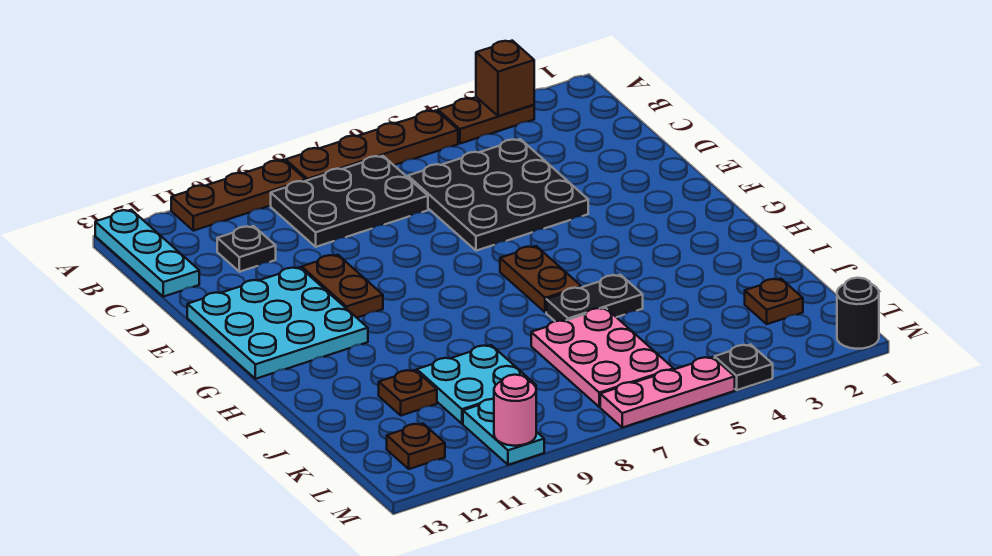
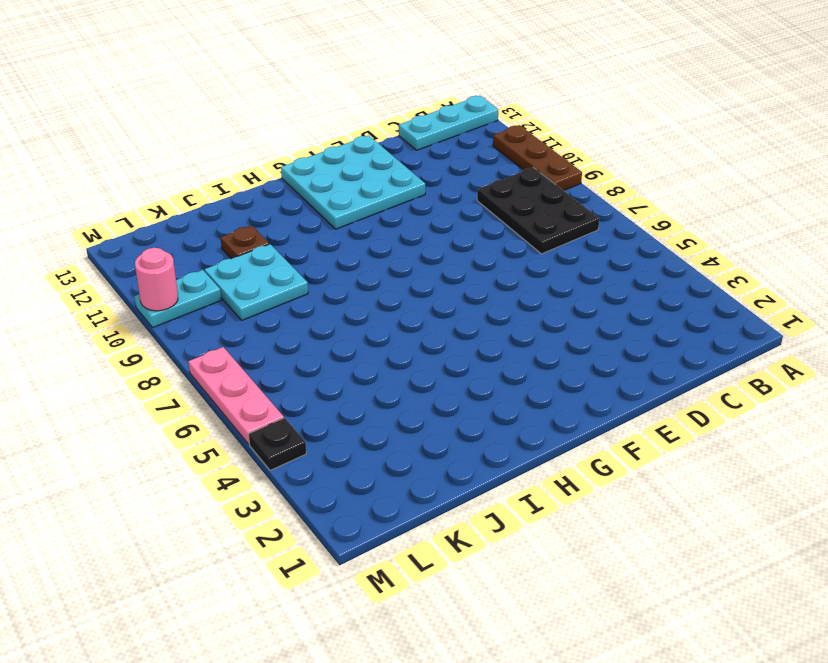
none -> brown 1x2 plate [438,97,534,144]
none -> brown 1x4 plate [286,110,458,181]
none -> black 3x3 plate [408,139,588,251]

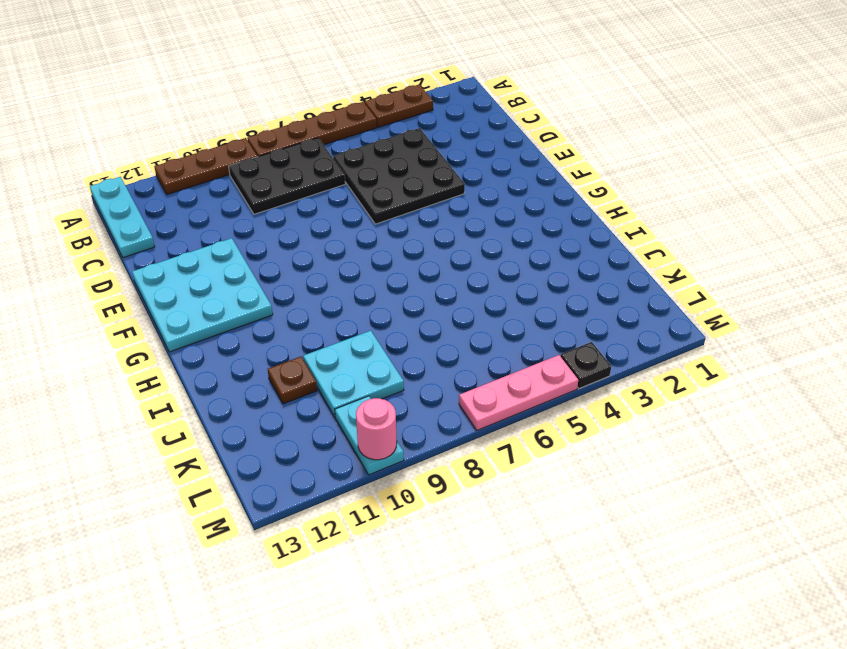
none -> black 1x1 plate [217,226,276,272]
none -> brown 1x2 plate [302,255,383,318]
none -> brown 1x2 plate [500,246,581,312]

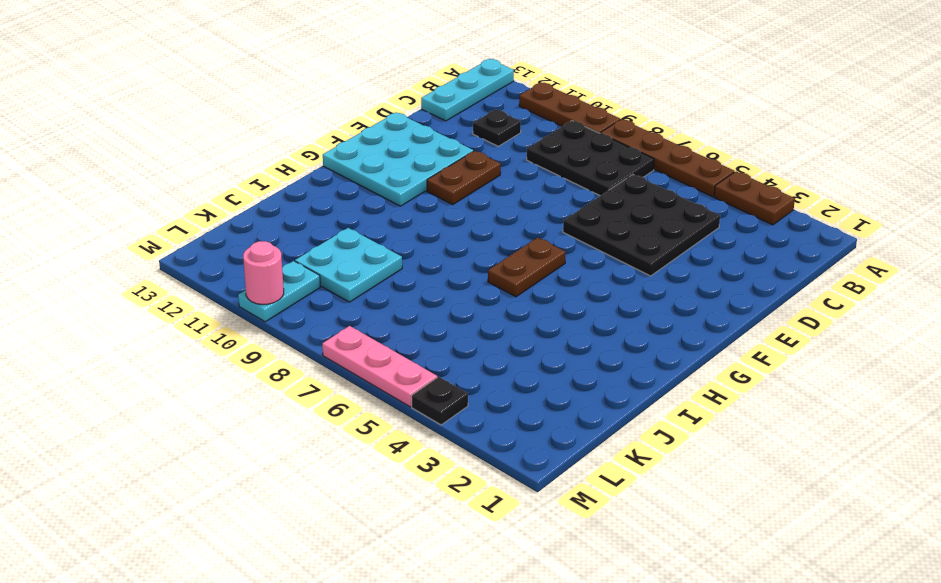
none -> black 1x2 plate [546,275,643,321]
none -> pink 2x3 plate [531,308,674,407]
none -> brown 1x1 plate [379,370,437,416]

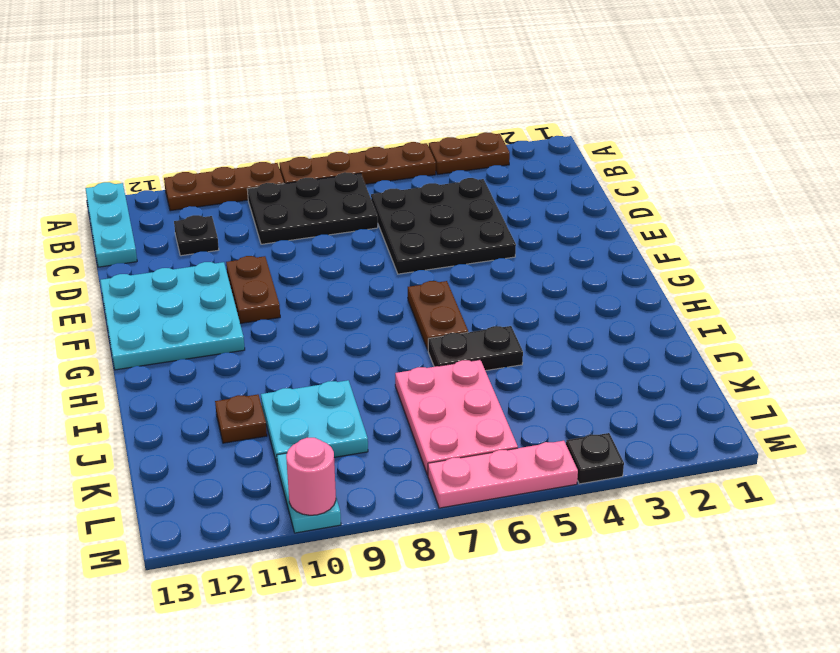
none -> brown 1x1 plate [745,279,803,324]
none -> brown 1x1 plate [387,424,445,469]
none -> black 1x1 round brick [837,278,879,349]

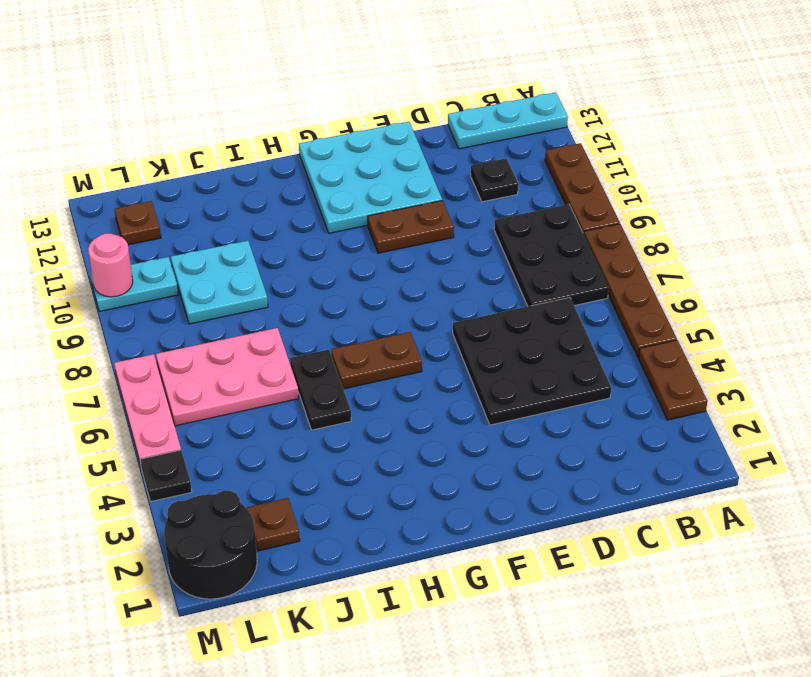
black 2x2 round brick [164,491,257,599] -> black 1x1 round brick [837,278,879,349]
none -> brown 1x1 plate [379,370,437,416]
none -> brown 1x1 brick [476,41,534,116]

